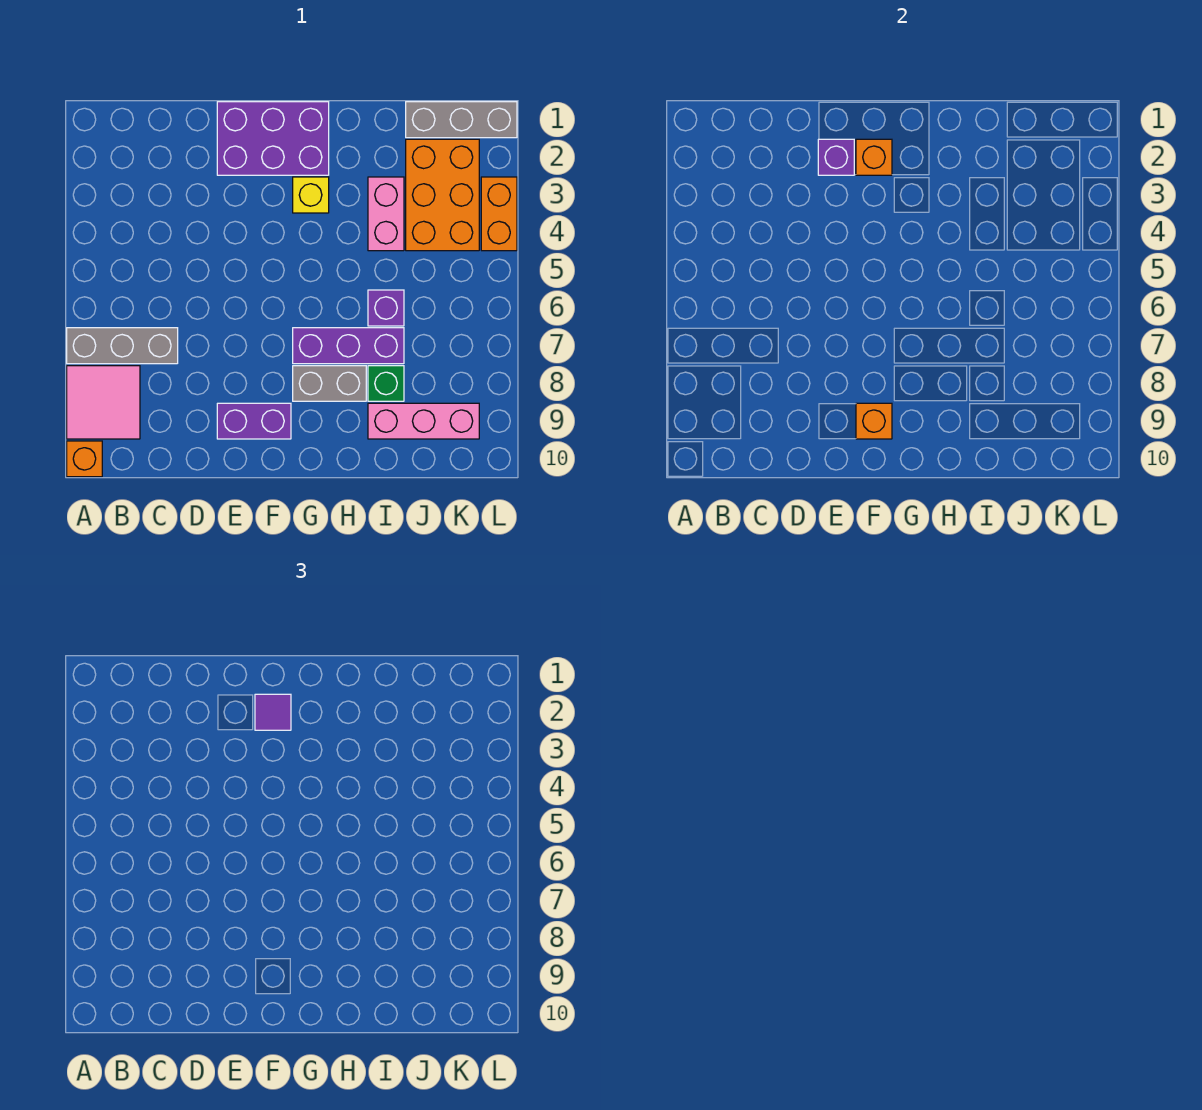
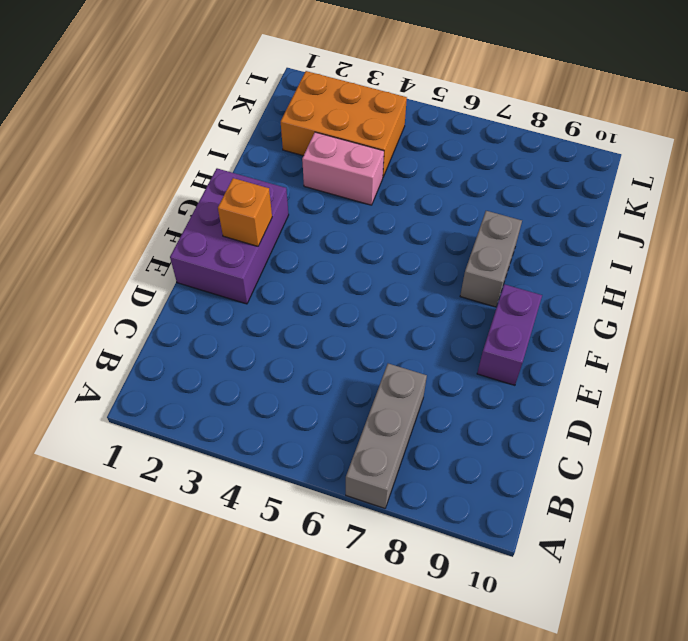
none -> pink 2x2 tile [67,366,140,439]
none -> orange 1x1 brick [67,441,102,477]
none -> yellow 1x1 brick [293,177,329,213]

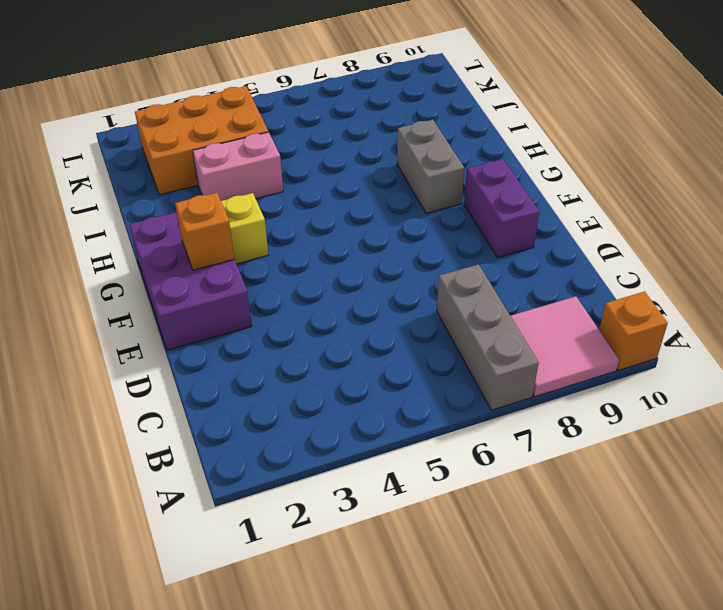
none -> purple 1x3 brick [293,328,404,364]
none -> purple 1x1 brick [368,290,404,326]
none -> green 1x1 brick [368,366,404,401]

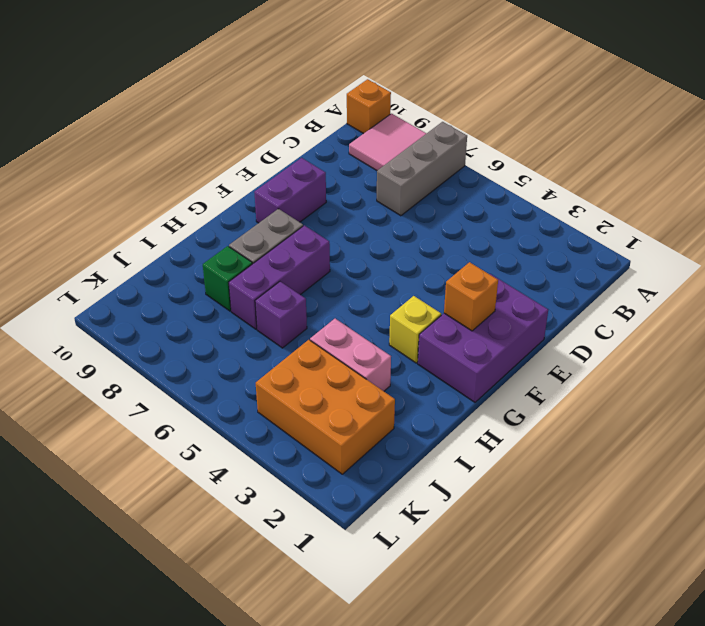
none -> pink 1x3 brick [368,403,479,439]
none -> grey 1x3 brick [406,102,517,138]
none -> orange 1x2 brick [481,177,517,251]

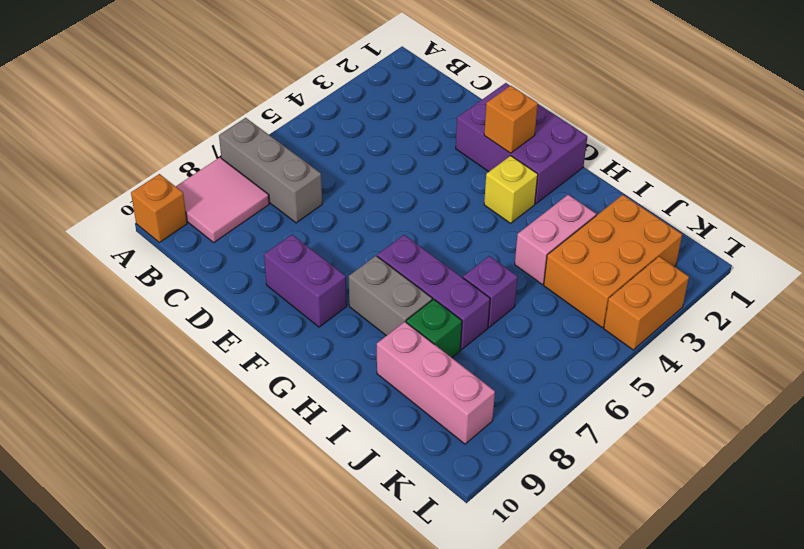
none -> grey 1x3 brick [406,102,517,138]
none -> purple 1x1 brick [818,139,854,175]
none -> orange 1x1 brick [856,403,892,439]

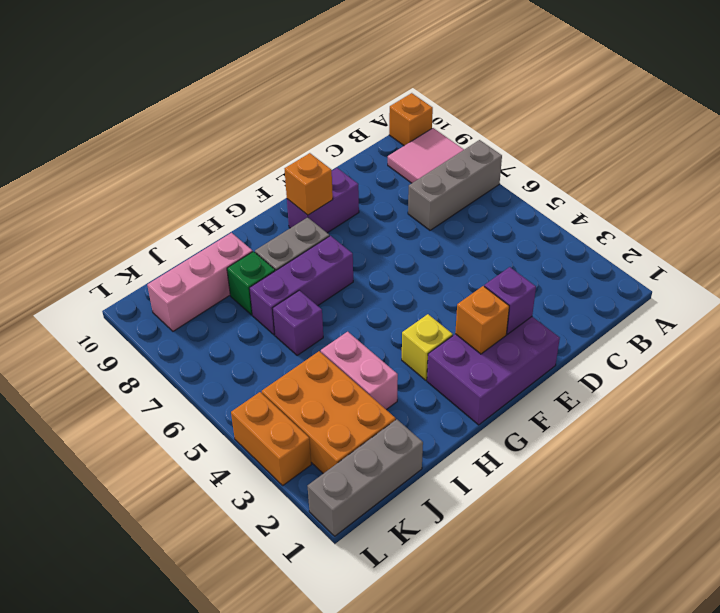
none -> purple 1x1 tile [255,694,291,730]

